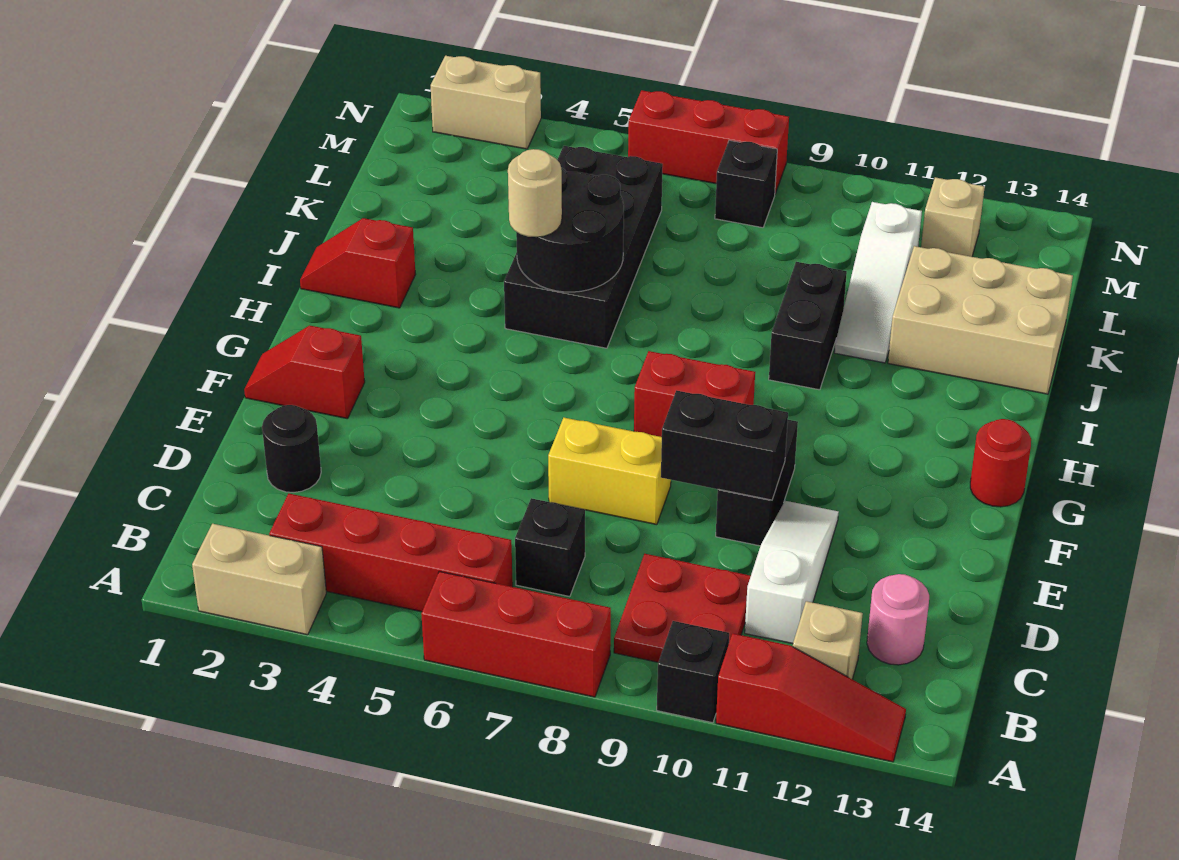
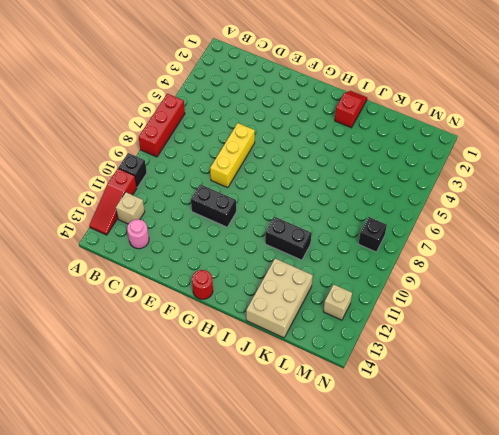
yellow 1x3 brick [210,123,255,188] -> yellow 1x2 brick [548,418,671,525]
none -> tan 1x2 brick [192,524,326,635]
none -> red 1x4 brick [269,494,513,612]
none -> red 2x2 plate [614,554,751,662]

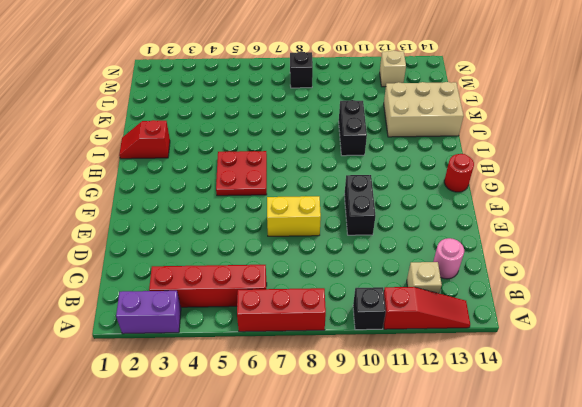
purple 1x2 brick [116,291,181,334] -> tan 1x2 brick [192,524,326,635]
red 2x2 plate [216,151,267,196] -> red 2x2 plate moved to [614,554,751,662]
none -> black 1x1 brick [515,498,585,597]
none -> white 1x3 slope [745,501,839,644]
none -> black 1x1 round brick [262,405,321,493]

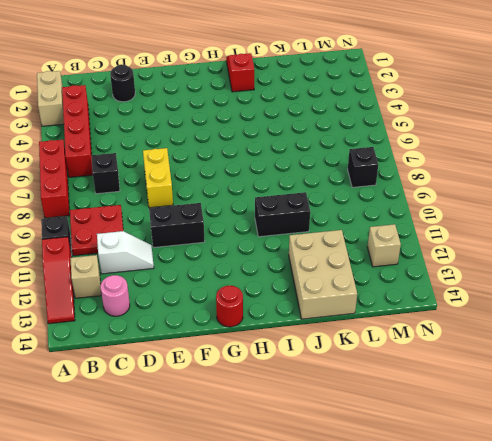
white 1x2 slope [97,231,154,274] -> white 1x3 slope [745,501,839,644]
none -> red 1x2 slope [244,325,365,419]
none -> red 1x2 brick [634,351,755,437]
none -> black 2x4 brick [504,146,663,348]

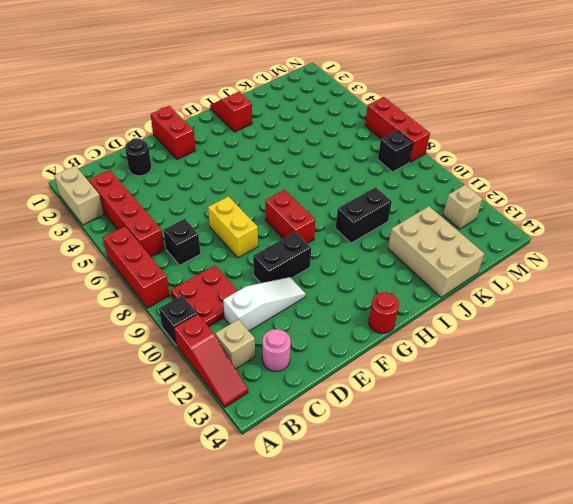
red 1x2 brick [150,106,196,159] -> red 1x2 slope [244,325,365,419]
none -> black 2x4 brick [504,146,663,348]
none -> white 1x3 slope [834,202,922,363]
none -> tan 1x2 brick [431,56,541,149]

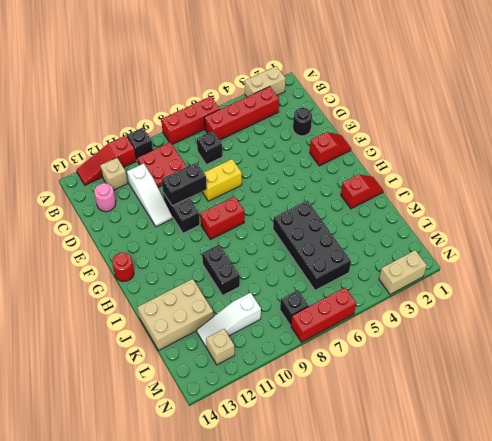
white 1x3 slope [196,293,261,348] -> white 1x3 slope turned to [834,202,922,363]
none -> black 2x2 round brick [516,168,624,292]
none -> tan 1x1 round brick [508,149,562,237]

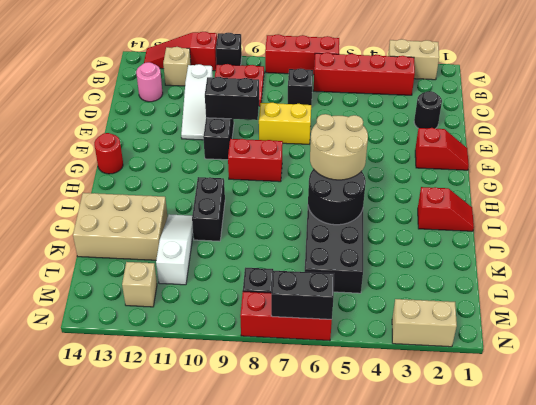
tan 2x2 round brick [310,114,368,180] -> tan 1x1 round brick [508,149,562,237]
black 1x2 brick [271,271,334,319] -> none

